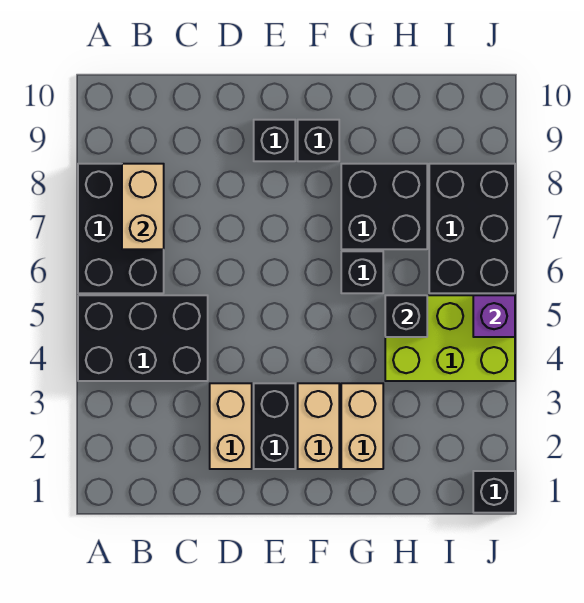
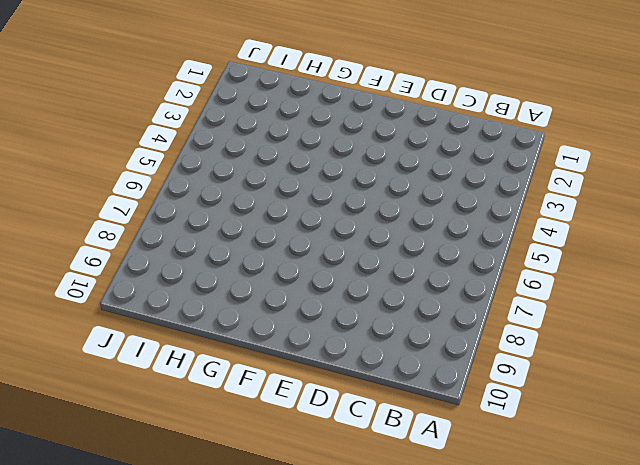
none -> black 2x3 brick [78,295,208,381]
none -> black 2x3 brick [78,164,164,293]
none -> tan 1x2 brick [210,383,252,469]

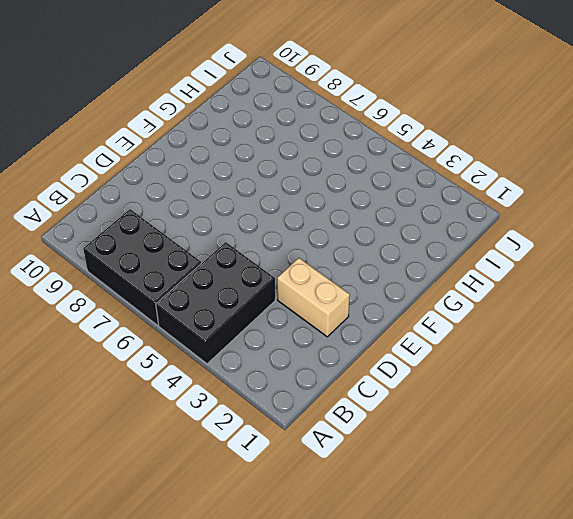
none -> black 1x2 brick [254,383,295,469]
none -> black 1x1 brick [254,120,295,161]
none -> tan 1x2 brick [298,383,339,469]

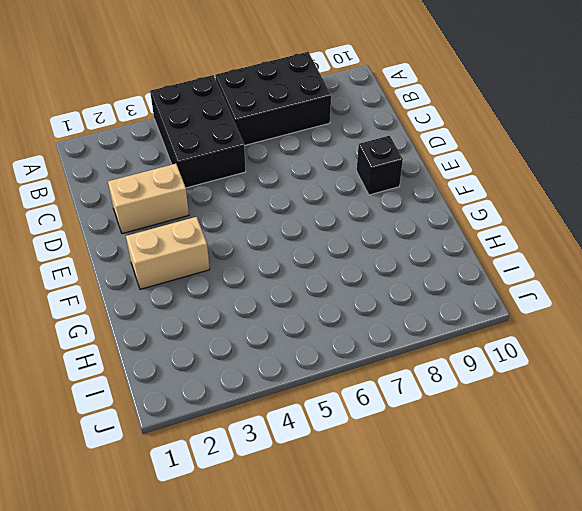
none -> black 1x2 brick [254,383,295,469]
none -> black 1x1 brick [298,120,339,161]
none -> tan 1x2 brick [341,383,383,469]

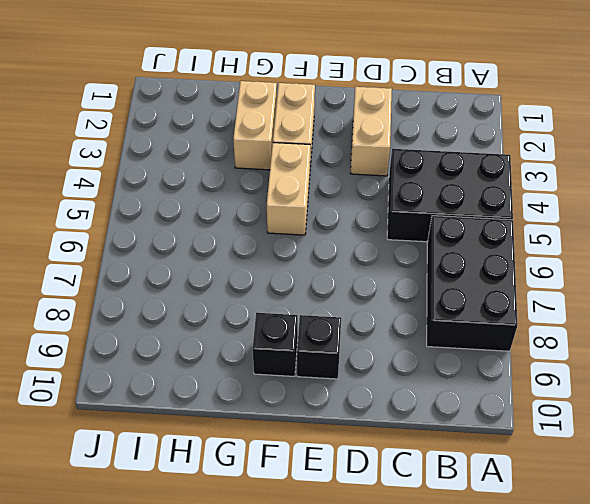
tan 1x2 brick [267,143,310,235] -> tan 1x2 brick moved to [122,164,164,249]
none -> black 1x2 brick [254,383,295,469]
none -> black 1x1 brick [341,251,383,293]
none -> black 2x2 brick [341,164,427,249]

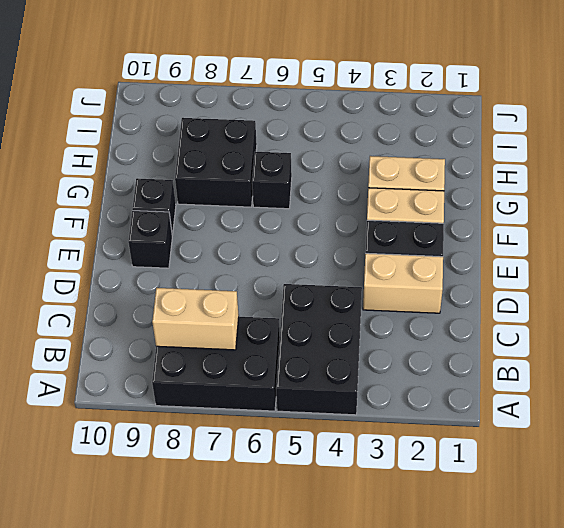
none -> lime 2x3 brick [385,295,515,381]
none -> black 2x3 brick [429,164,515,293]
none -> black 1x1 brick [473,471,515,513]

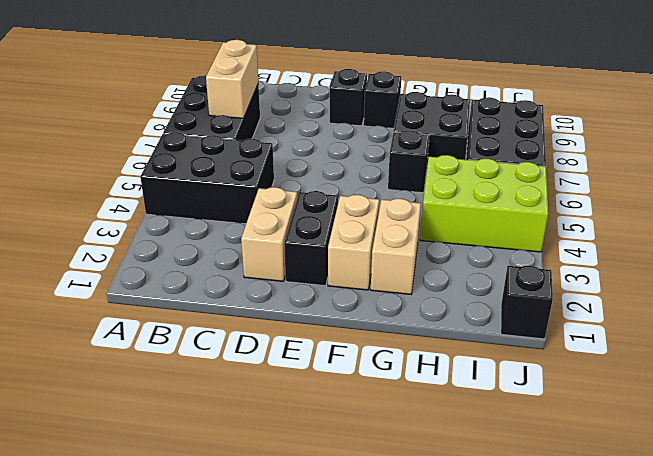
none -> black 1x1 brick [385,295,427,337]
none -> purple 1x1 brick [473,295,515,337]

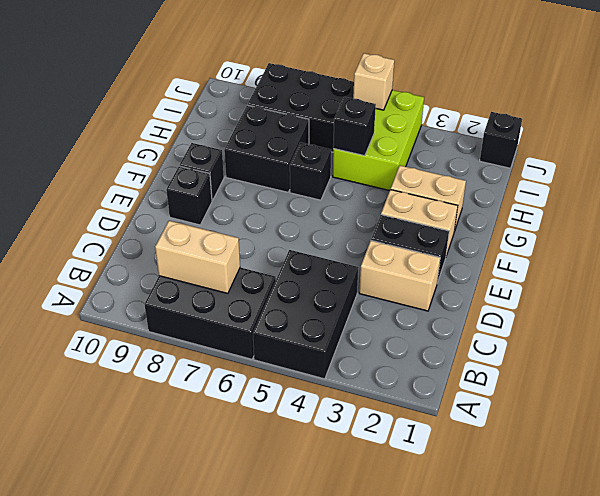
tan 1x1 brick [353,53,394,110] -> purple 1x1 brick [473,295,515,337]

